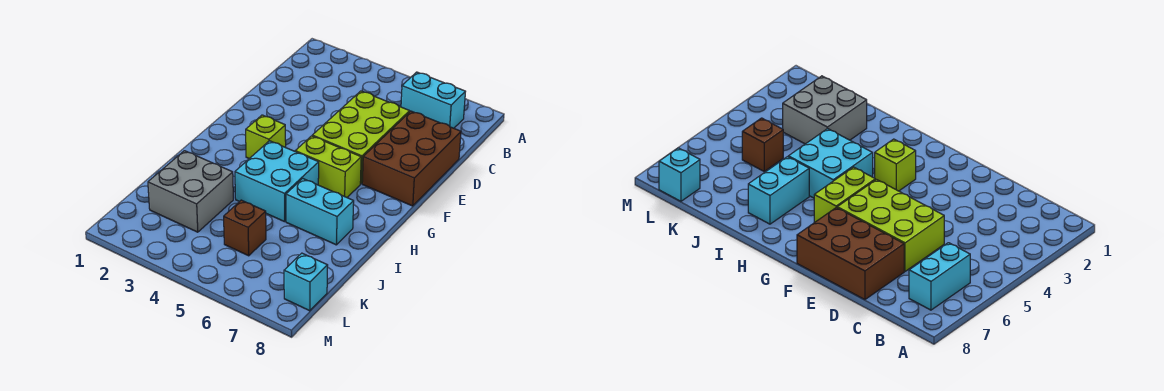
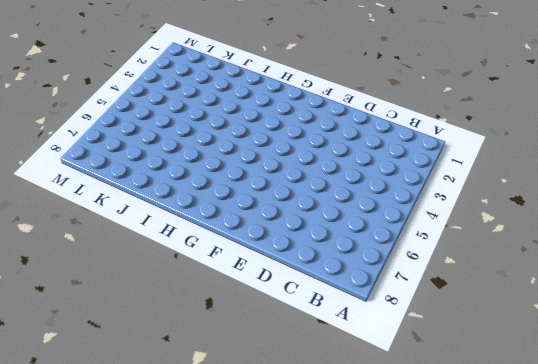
none -> cyan 1x2 brick [401,72,465,128]
none -> lime 2x3 brick [312,91,410,184]

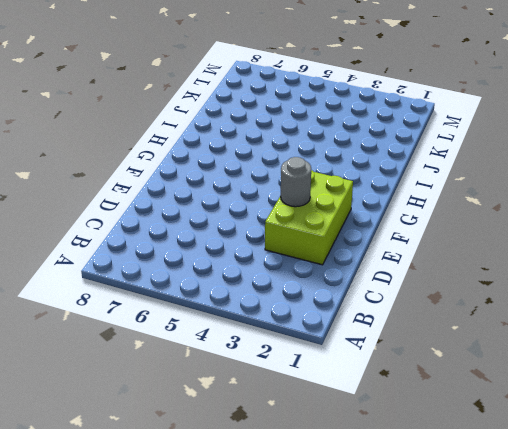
lime 2x3 brick [265,170,353,265] -> lime 2x3 brick moved to [312,91,410,184]
grey 1x1 round brick [281,157,311,207] -> none
none -> cyan 1x2 brick [401,72,465,128]
none -> brown 2x3 brick [362,111,461,206]

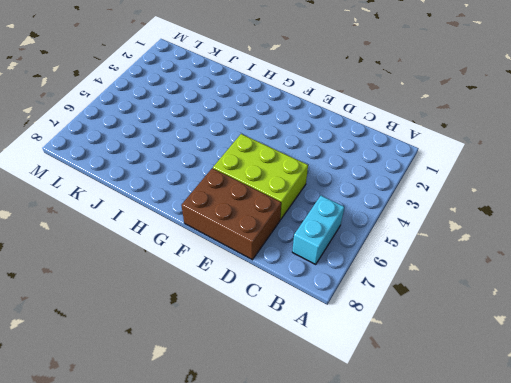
none -> lime 1x1 brick [246,115,286,159]
none -> lime 1x2 brick [295,136,361,197]

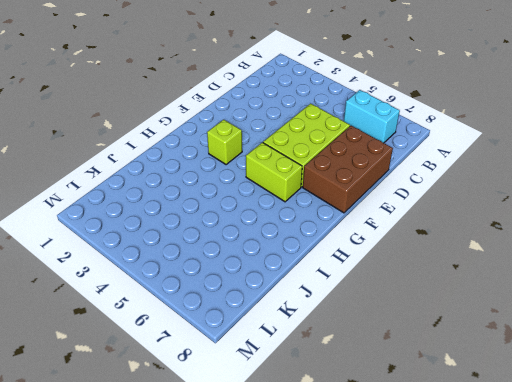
none -> cyan 2x2 brick [235,141,319,222]
none -> cyan 1x2 brick [286,179,354,245]

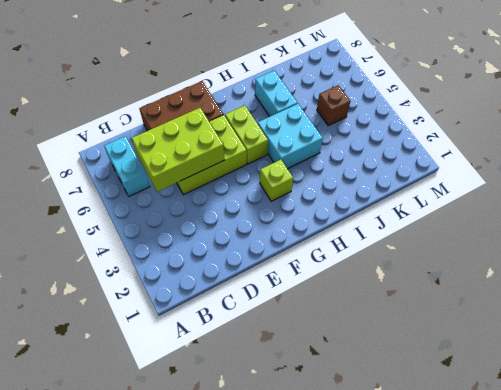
lime 2x3 brick [132,108,224,192] -> none
none -> grey 2x2 brick [148,151,233,232]
none -> cyan 1x1 brick [284,253,328,311]

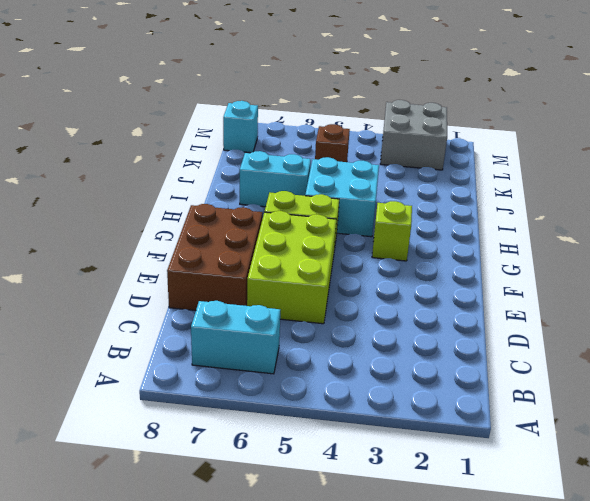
grey 2x2 brick [380,100,447,170] -> grey 2x2 brick moved to [148,151,233,232]

